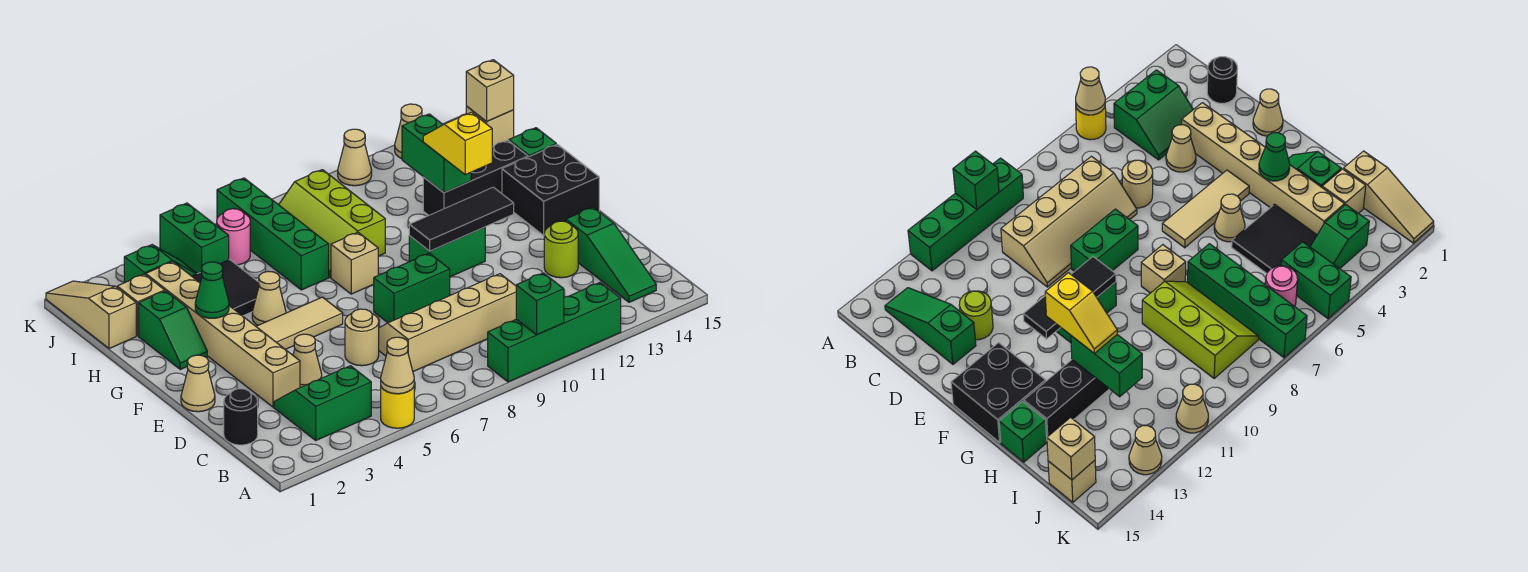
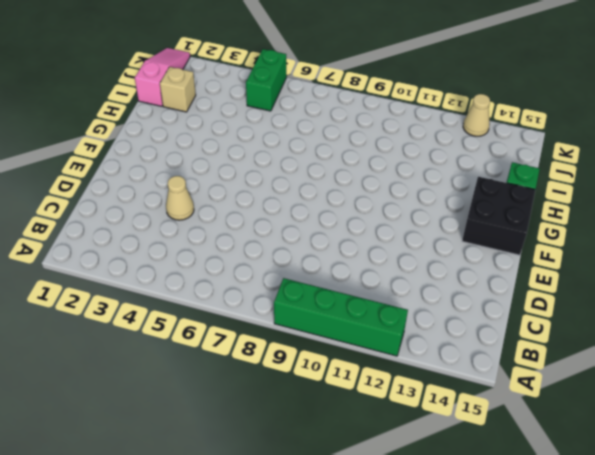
pink 1x3 slope [135,48,190,106] -> tan 1x3 slope [46,281,136,349]
none -> yellow 1x1 round brick [381,387,414,428]
none -> green 2x2 slope [274,366,371,440]
none -> green 1x3 slope [566,207,656,302]
none -> black 1x1 round brick [224,389,258,445]

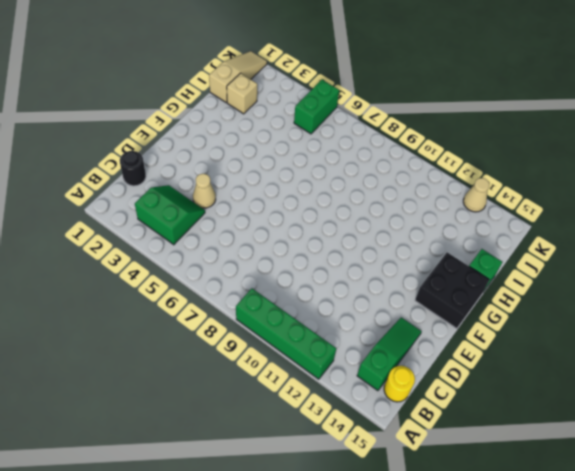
green 1x3 slope [357,317,422,391] -> green 1x3 slope turned to [566,207,656,302]
yellow 1x1 round brick [384,366,415,402] -> yellow 1x1 round brick moved to [381,387,414,428]
none -> tan 2x4 slope [379,274,516,371]
none -> tan 1x6 brick [146,262,300,407]
none -> tan 1x1 round brick [345,309,379,366]
none -> lime 1x1 round brick [544,221,578,278]

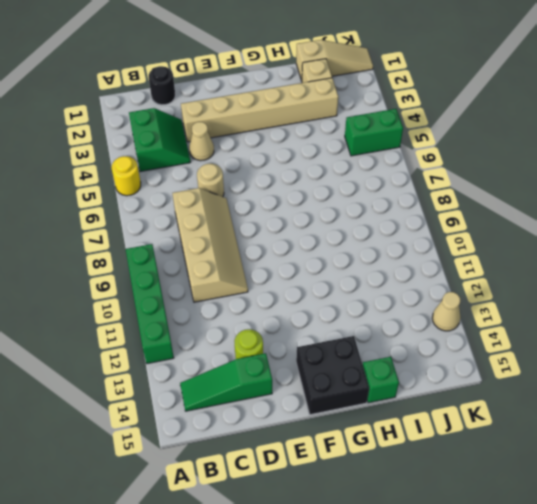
none -> tan 1x1 cone [181,355,215,412]
none -> green 1x2 brick [374,253,450,323]
none -> tan 1x3 tile [256,297,343,349]
none -> green 1x2 brick [409,227,485,277]

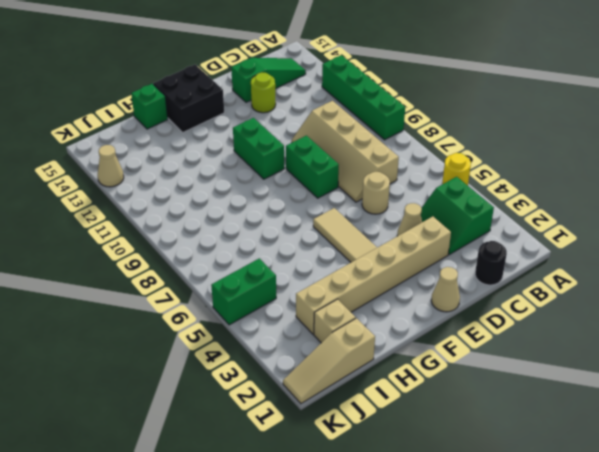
none -> green 1x2 slope [139,291,207,369]
none -> tan 1x1 cone [252,271,286,325]
none -> tan 1x1 brick [331,232,378,294]
none -> black 2x2 tile [192,260,259,316]

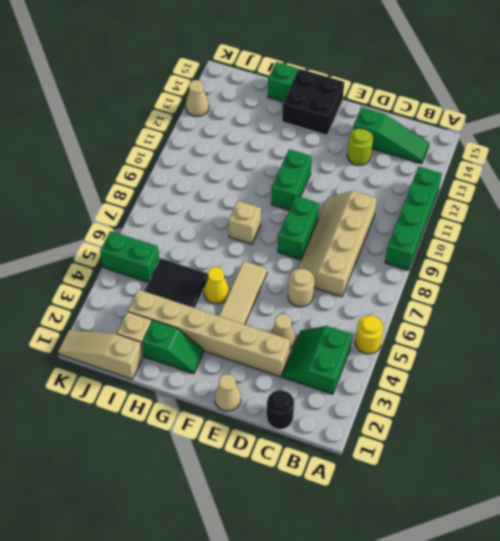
yellow 1x1 cone [204,267,229,304] -> tan 1x1 cone [252,271,286,325]
none -> green 1x4 brick [217,178,329,290]
none -> lime 2x3 slope [279,170,385,277]
none -> black 1x3 brick [423,140,528,215]
none -> green 1x2 slope [124,245,197,283]

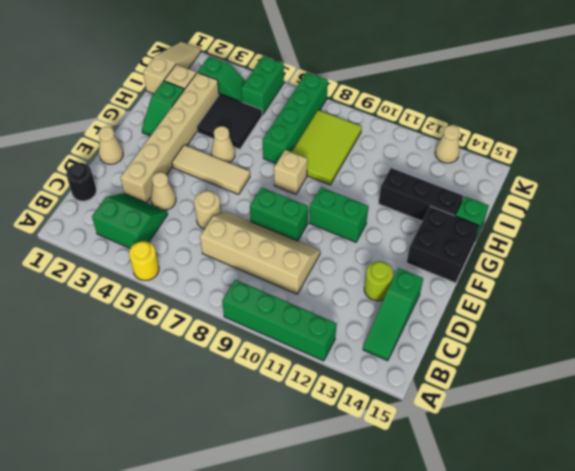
lime 2x3 tile [292,110,362,185] -> lime 2x3 slope [279,170,385,277]
none -> pink 1x1 round brick [217,209,250,265]
none -> tan 1x1 brick [466,106,514,147]
none -> tan 1x1 cone [338,129,372,186]
none -> tan 1x1 cone [381,337,414,394]

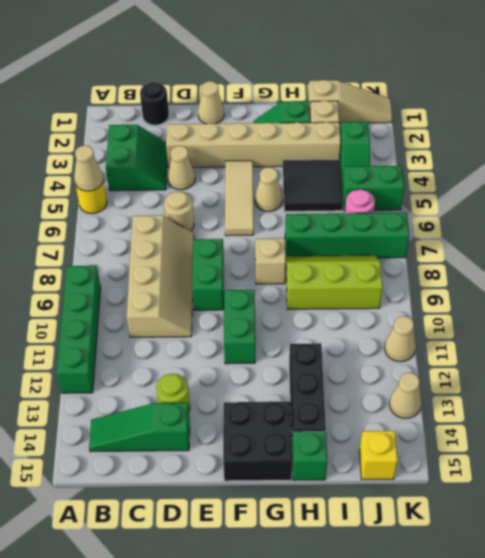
yellow 1x1 brick [359,431,398,480] -> tan 1x1 brick [466,106,514,147]
none -> green 1x1 brick [516,273,564,335]
none -> black 1x3 tile [409,187,514,251]
none -> green 1x1 cone [195,262,229,318]
none -> green 1x2 brick [402,114,471,193]

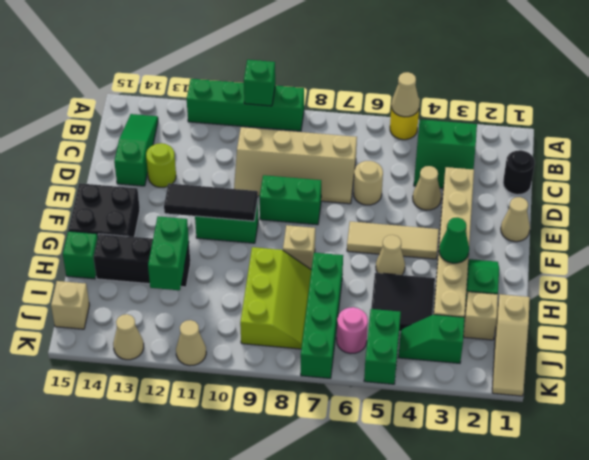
none -> tan 1x1 brick [466,60,514,122]
none -> yellow 1x2 slope [423,112,492,175]

